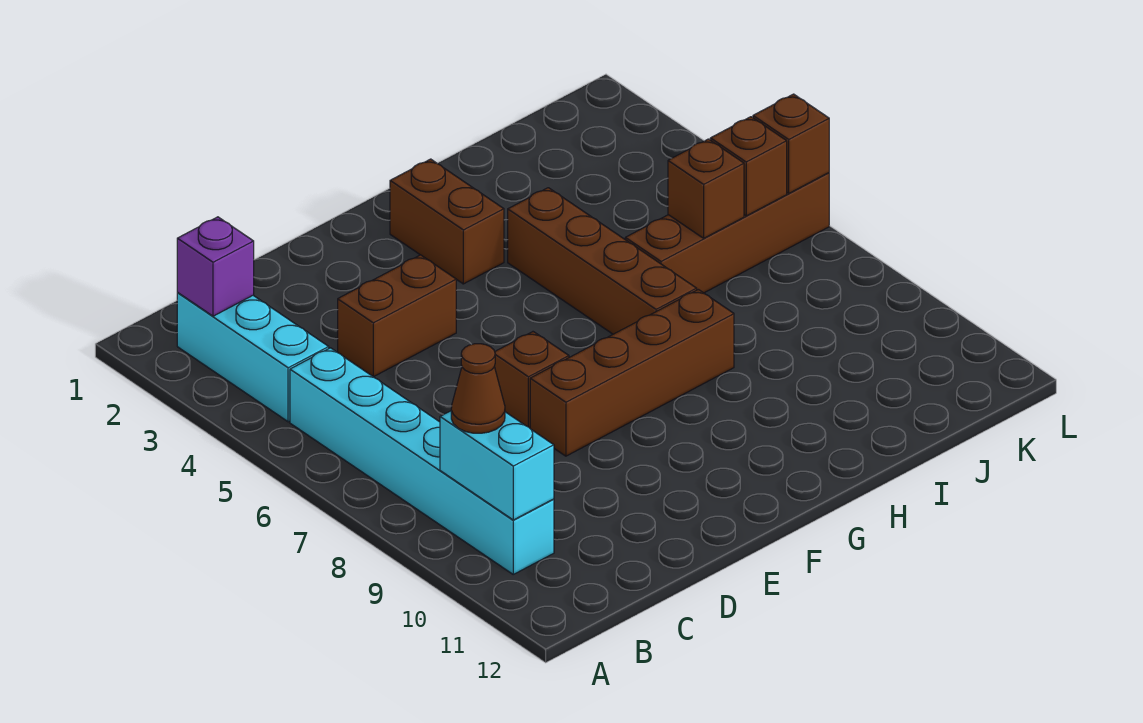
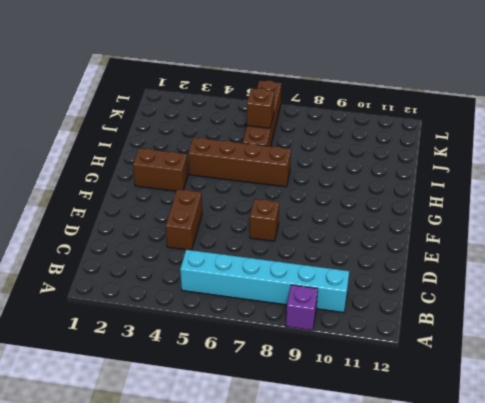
purple 1x1 brick [286,285,318,330] -> purple 1x1 brick moved to [177,217,254,316]
none -> cyan 1x3 brick [177,293,329,422]
none -> brown 1x4 brick [530,289,734,456]
none -> cyan 1x2 brick [440,411,554,520]

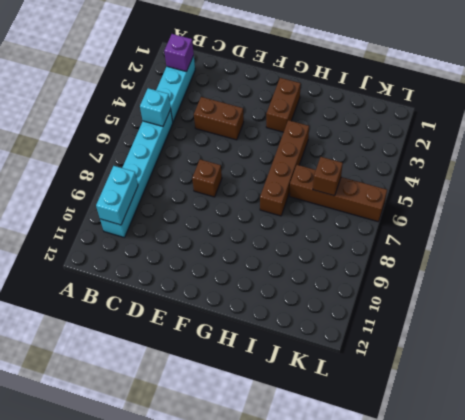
cyan 1x1 brick [140,88,171,126] -> none
none -> brown 1x4 brick [530,289,734,456]
none -> brown 1x1 brick [710,117,787,216]
none -> brown 1x1 brick [753,94,829,193]

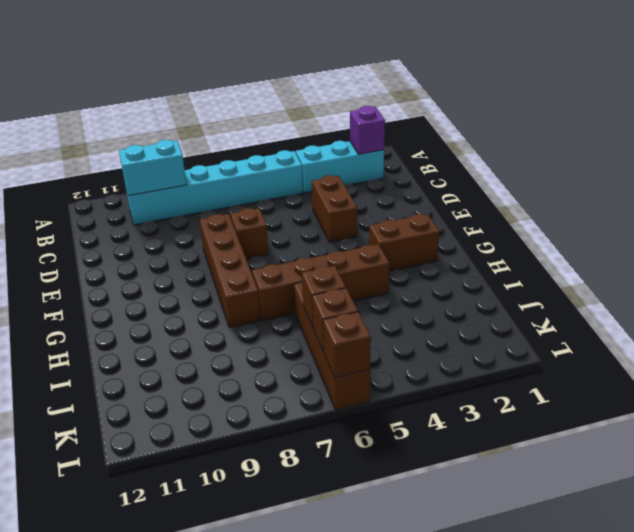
none -> brown 1x1 cone [451,344,505,433]

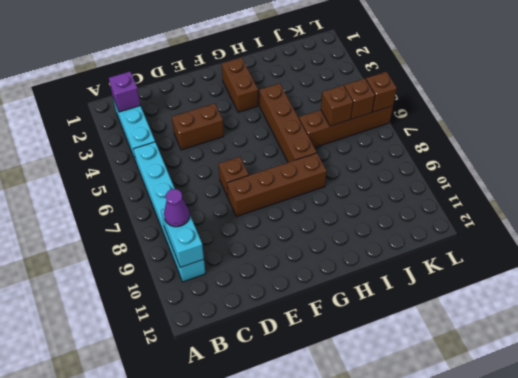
purple 1x1 cone [164,189,190,227] -> brown 1x1 cone [451,344,505,433]

